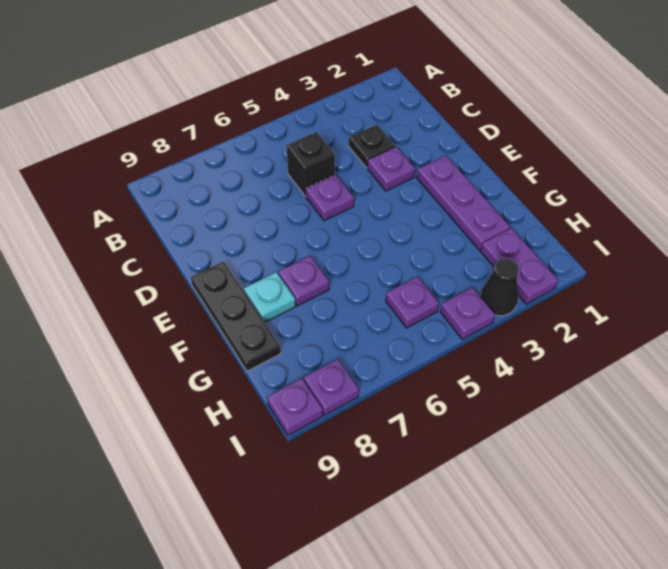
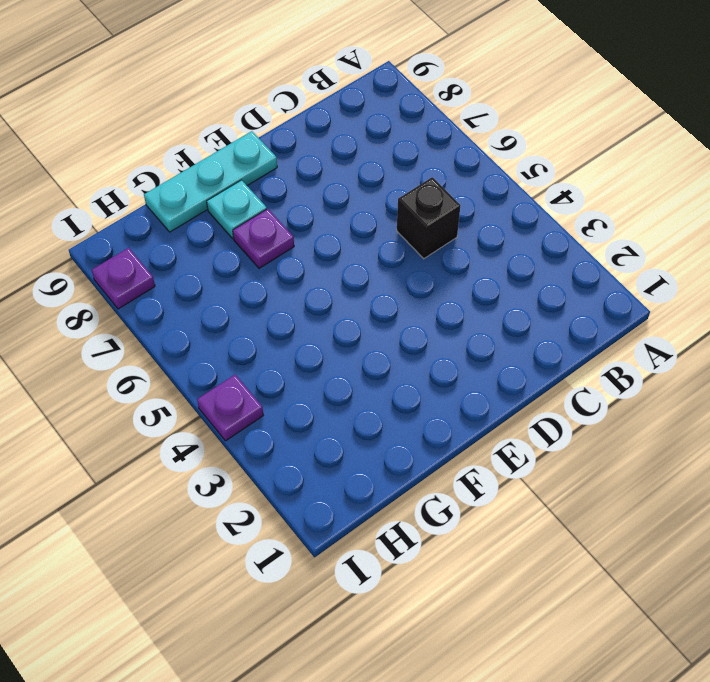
cyan 1x3 plate [144,131,277,232] -> black 1x3 plate [191,262,281,371]
none -> black 1x1 plate [349,125,395,168]
none -> purple 1x1 plate [367,147,415,191]
none -> purple 1x1 plate [306,175,354,221]

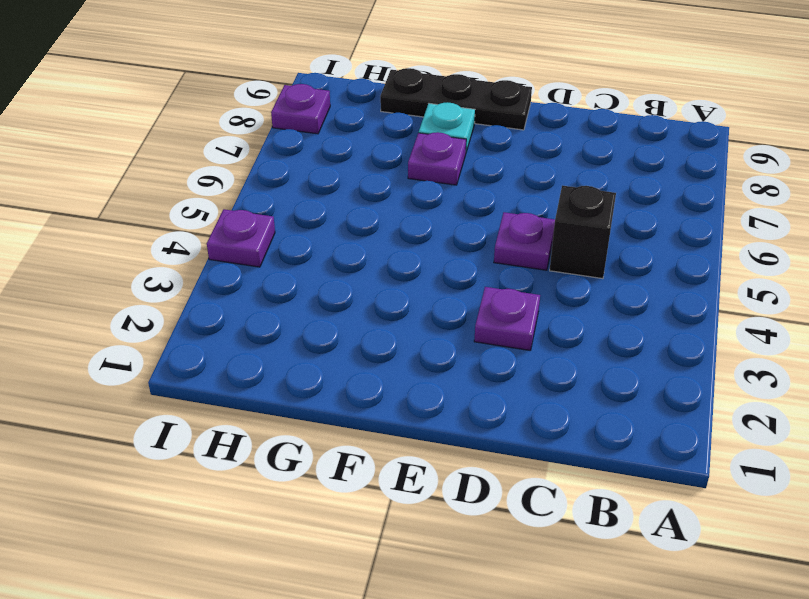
none -> black 1x1 plate [349,125,395,168]
none -> purple 1x3 plate [417,156,510,250]
none -> purple 1x2 plate [481,228,558,304]

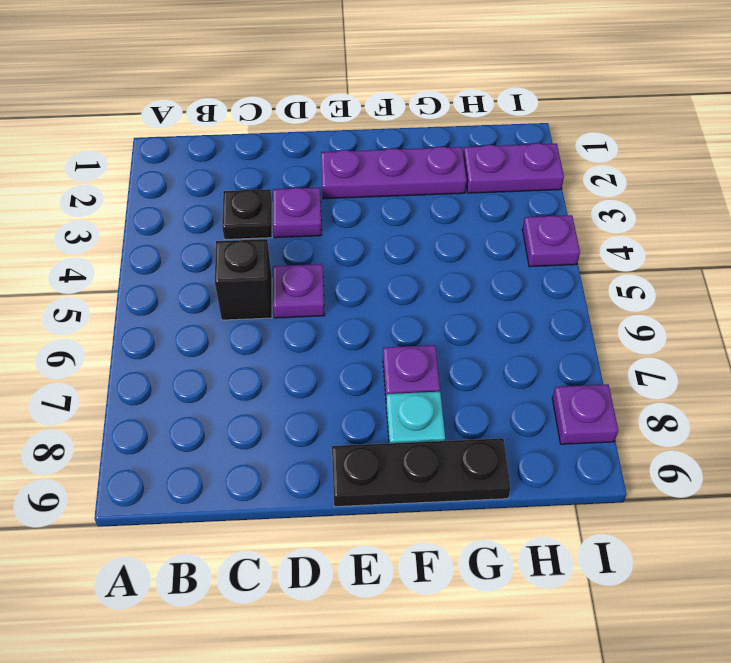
none -> purple 1x1 plate [386,277,439,328]
none -> black 1x1 cone [480,259,519,316]
none -> purple 1x1 plate [267,378,323,435]

